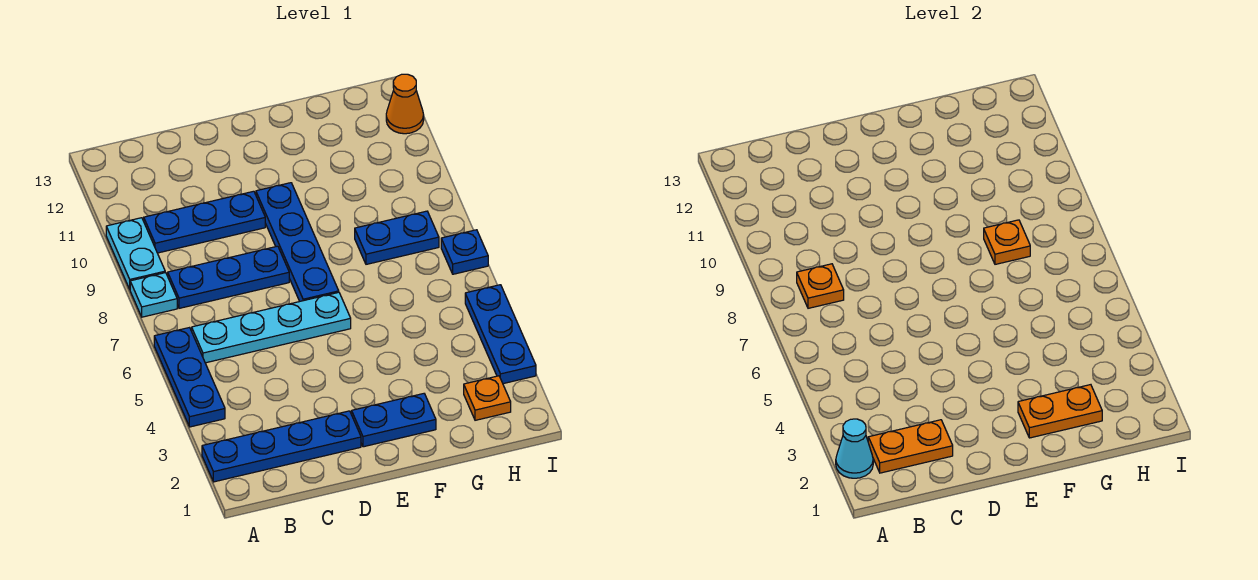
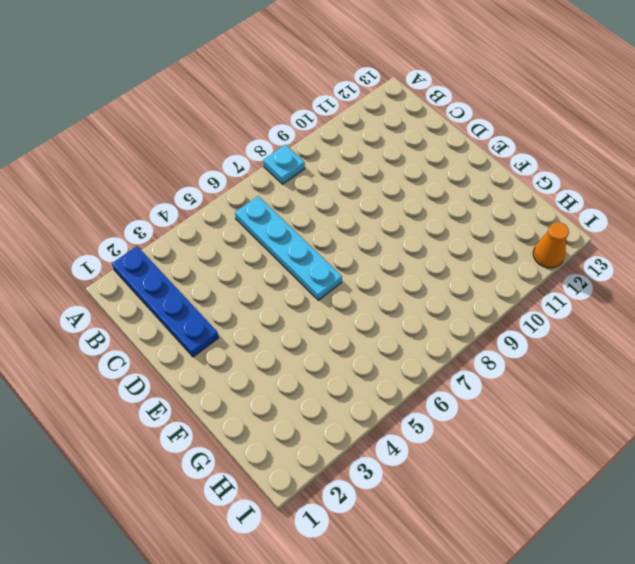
none -> blue 1x3 plate [154,328,225,427]
none -> cyan 1x2 plate [106,218,165,289]
none -> blue 1x3 plate [168,246,289,308]

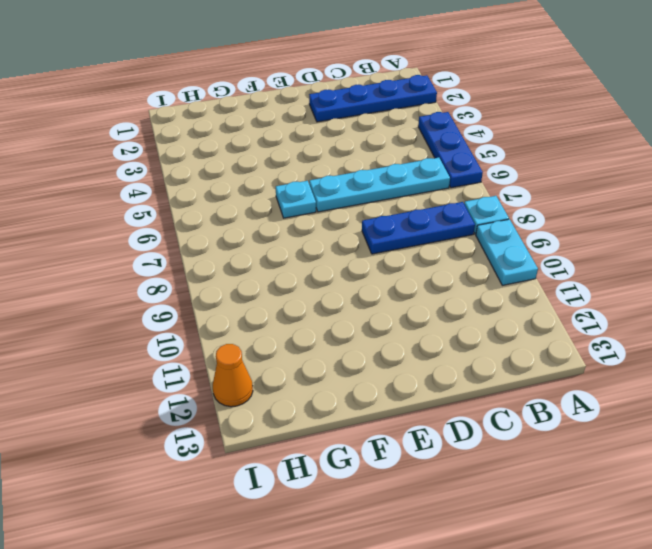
cyan 1x1 plate [276,181,316,218] -> none
none -> blue 1x3 plate [144,191,265,253]
none -> blue 1x2 plate [352,394,436,447]
none -> blue 1x4 plate [256,183,339,301]

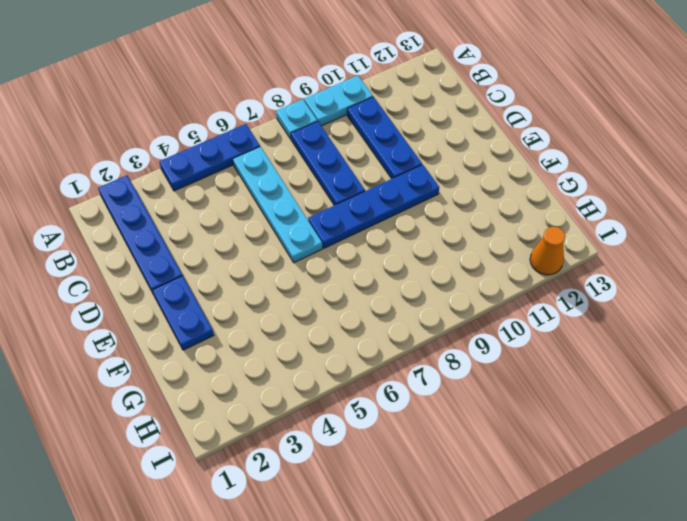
none -> blue 1x2 plate [355,211,439,264]
none -> orange 1x1 plate [464,376,511,420]
none -> blue 1x3 plate [465,285,536,384]

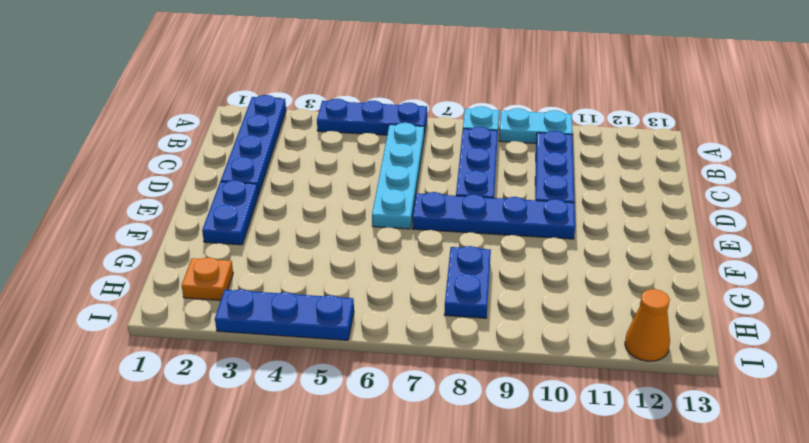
none -> blue 1x1 plate [441,230,488,274]
none -> cyan 1x1 cone [836,419,873,478]
none -> orange 1x2 plate [868,420,953,473]

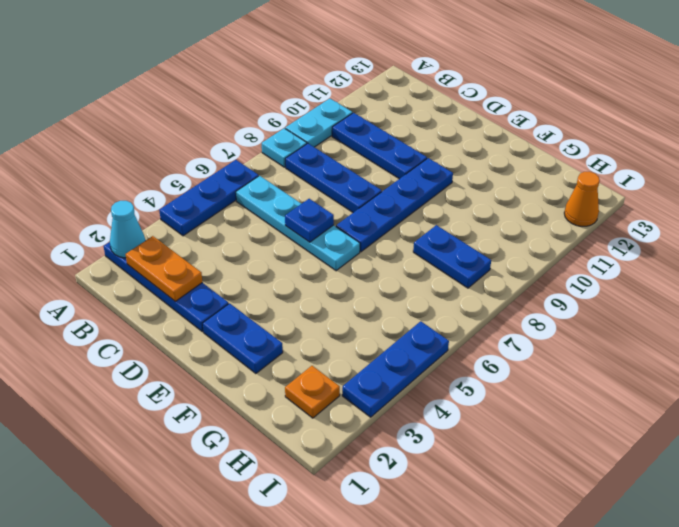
blue 1x1 plate [285,199,334,242] -> blue 1x1 plate moved to [441,230,488,274]
none -> orange 1x1 plate [797,264,844,308]
none -> orange 1x2 plate [1018,385,1102,438]
none -> orange 1x1 plate [984,220,1030,264]

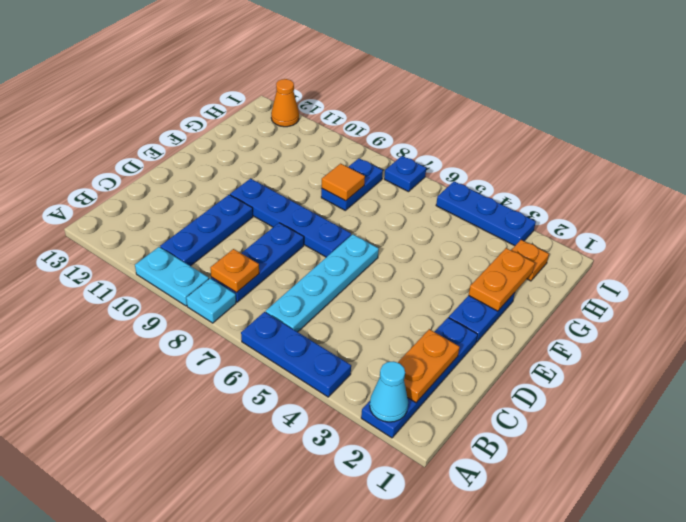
orange 1x1 tile [322,164,365,201] -> orange 1x1 plate [984,220,1030,264]

